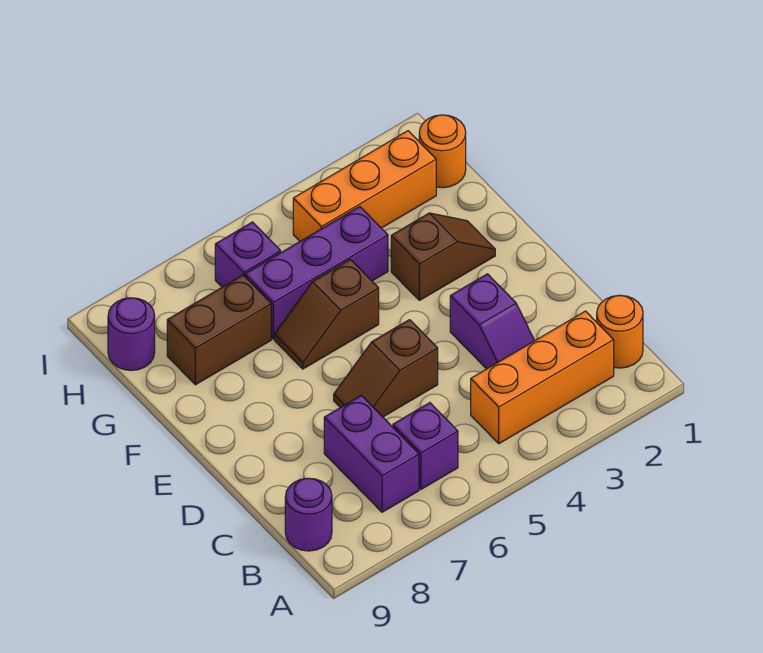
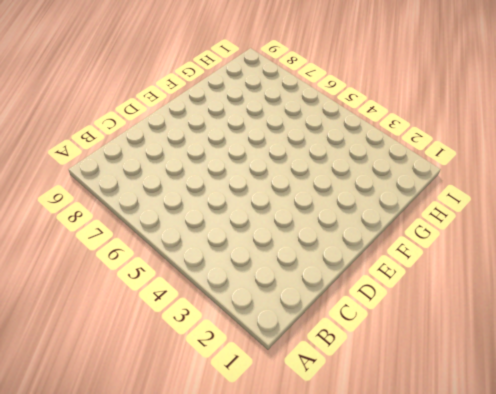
none -> orange 1x1 round brick [597,295,643,368]
none -> orange 1x3 brick [471,311,614,444]
none -> purple 1x1 brick [393,403,458,489]

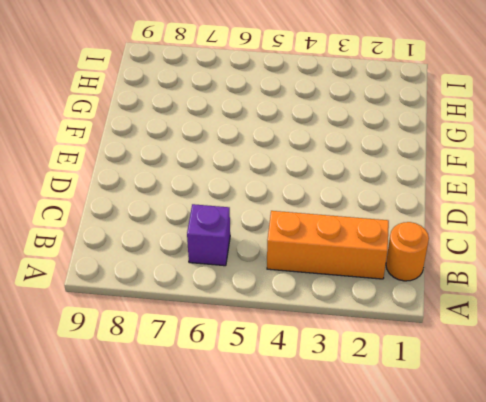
none -> purple 1x2 brick [324,395,419,512]
none -> purple 1x1 round brick [285,478,332,551]
none -> purple 1x2 slope [450,274,534,369]

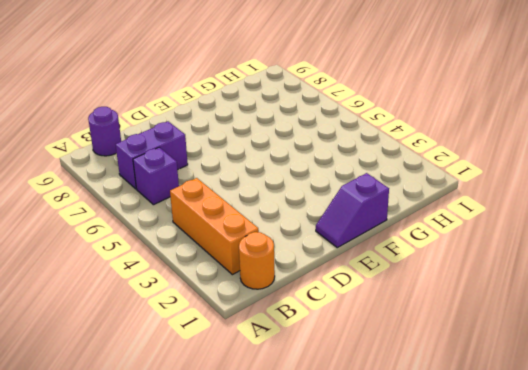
purple 1x2 slope [316,173,389,248] -> purple 1x2 slope moved to [450,274,534,369]
none -> brown 1x2 slope [334,320,438,417]
none -> brown 1x2 slope [391,213,495,300]
none -> brown 1x2 slope [275,259,379,369]

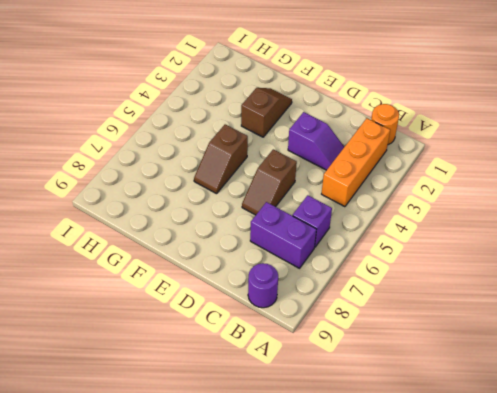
none -> purple 1x3 brick [245,207,388,339]
none -> brown 1x2 brick [167,275,271,385]
none -> orange 1x1 round brick [419,115,466,188]

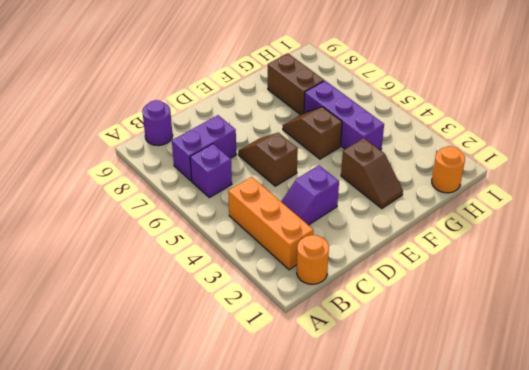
none -> orange 1x3 brick [293,131,436,241]
none -> purple 1x1 brick [215,222,281,287]
none -> purple 1x1 round brick [108,298,155,370]

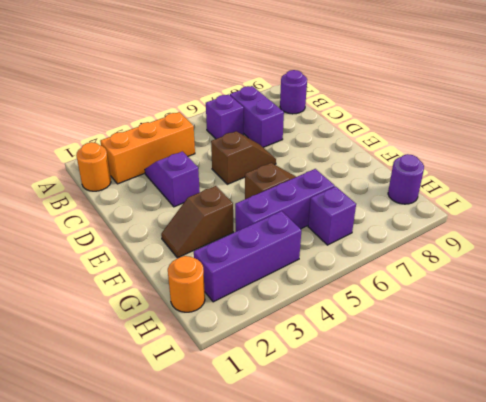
purple 1x3 brick [194,211,301,302] -> orange 1x3 brick [293,131,436,241]
none -> brown 1x2 brick [167,275,271,385]

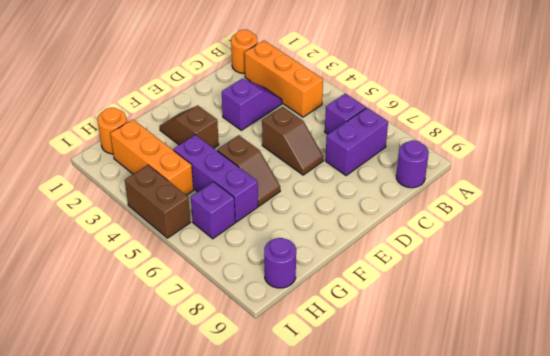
brown 1x2 brick [125,165,191,238] -> brown 1x2 brick moved to [167,275,271,385]

